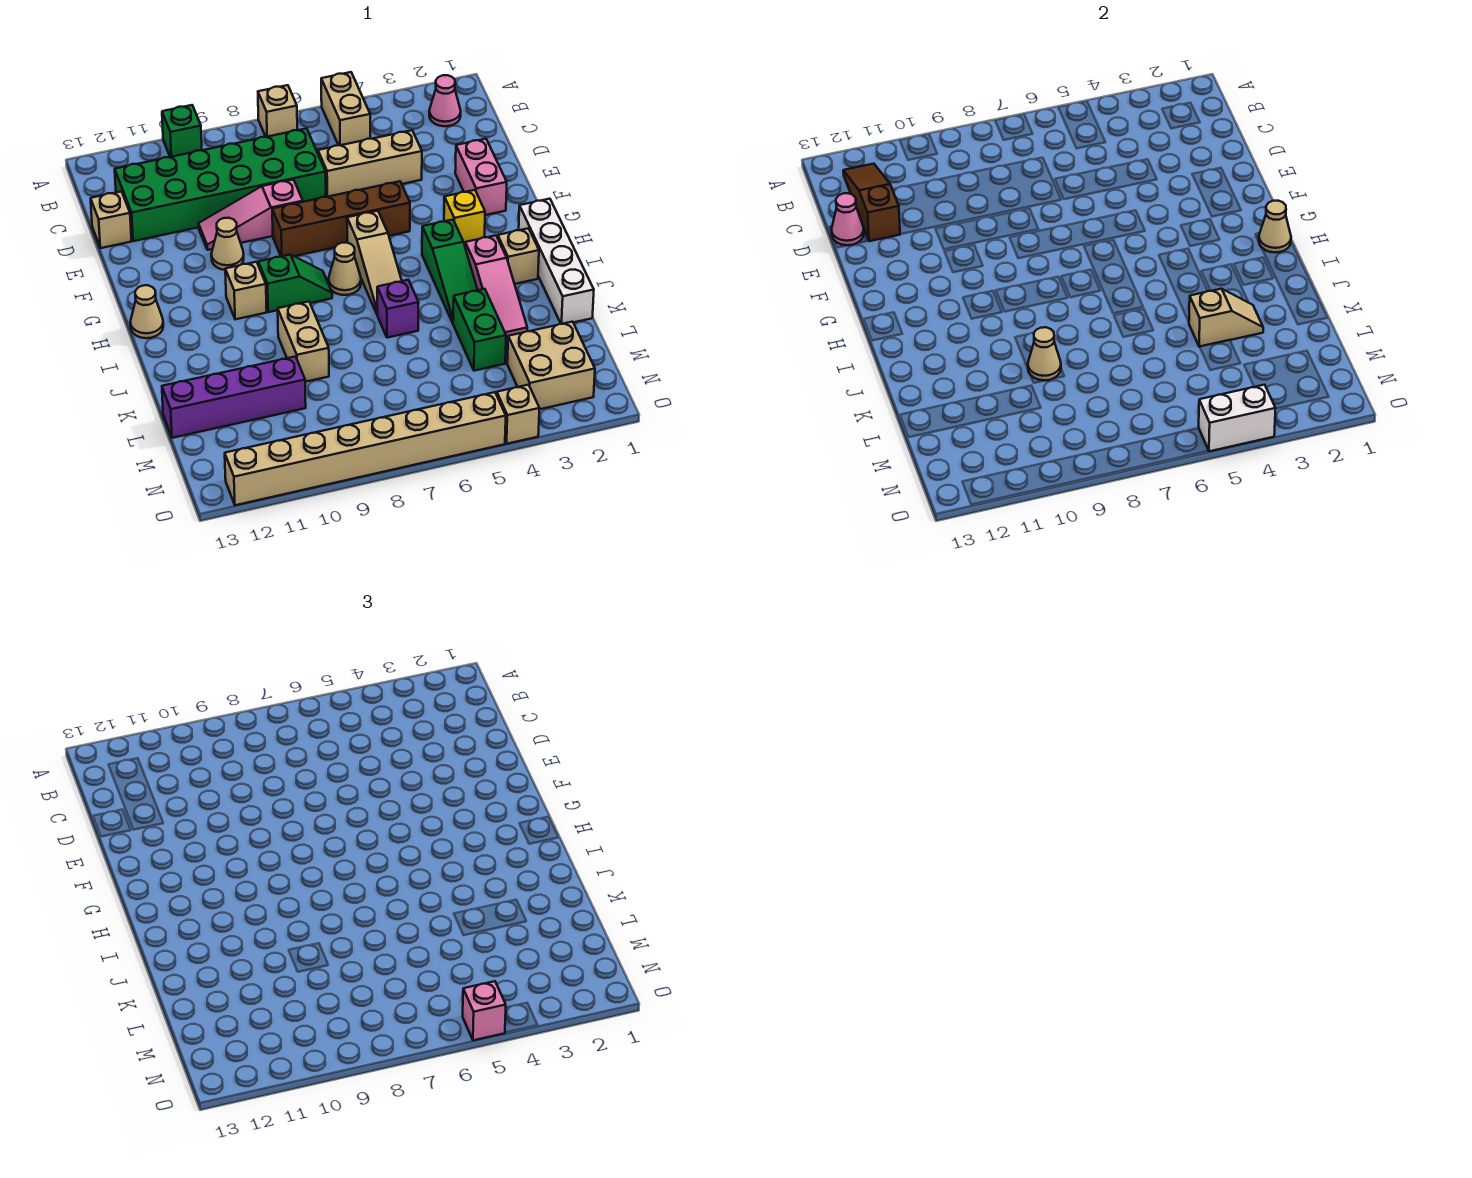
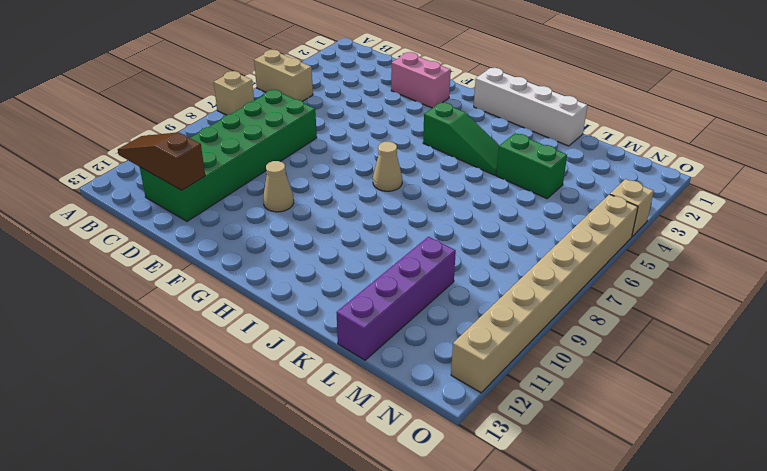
none -> green 1x1 brick [162,105,202,157]
none -> pink 1x1 cone [429,75,461,126]
none -> tan 1x3 brick [318,130,422,197]
none -> tan 1x1 brick [91,191,131,248]

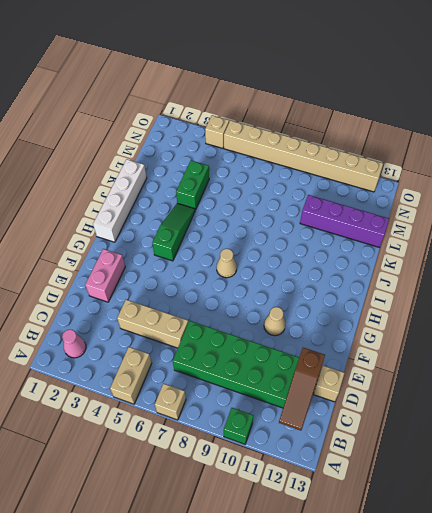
none -> pink 1x3 slope [199,180,303,250]
none -> brown 1x4 brick [272,181,410,256]
none -> yellow 1x1 brick [444,190,485,244]
none -> tan 1x3 slope [347,211,402,313]

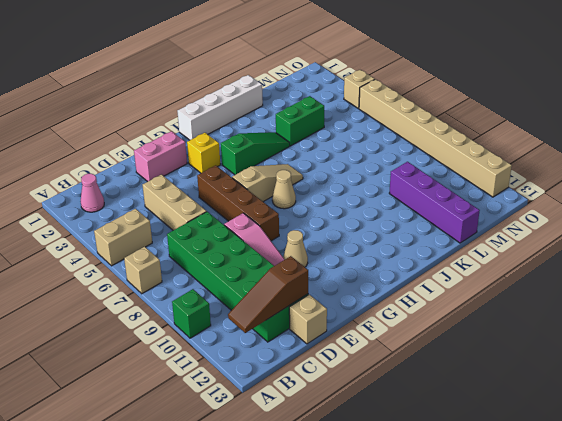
none -> green 1x2 slope [258,255,332,312]
none -> tan 1x1 brick [225,262,267,319]
none -> tan 1x1 cone [130,285,163,338]
none -> tan 1x1 brick [498,228,539,284]

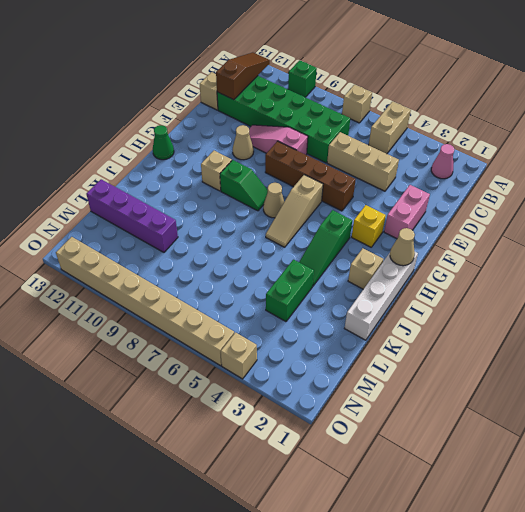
green 1x1 cone [153,125,174,160] -> tan 1x1 cone [130,285,163,338]
none -> pink 1x3 slope [465,235,527,337]
none -> purple 1x1 brick [377,280,419,338]
none -> tan 1x2 brick [278,302,329,382]
none -> tan 2x2 brick [507,322,595,409]

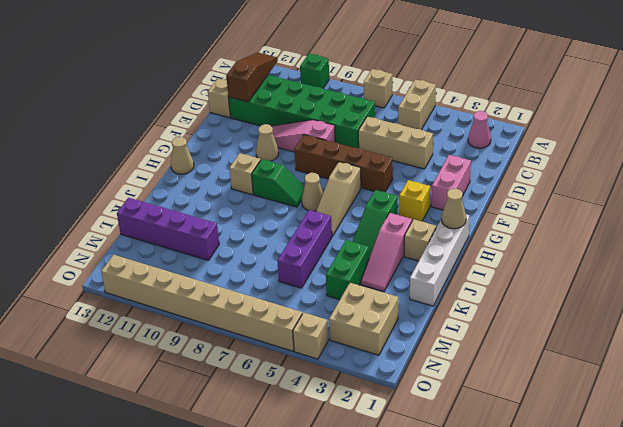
purple 1x3 brick [277,210,332,288] -> purple 1x1 brick [377,280,419,338]
none -> tan 1x2 brick [278,302,329,382]
none -> pink 1x1 cone [831,193,864,245]
none -> tan 1x2 slope [1189,289,1263,347]
none -> tan 1x1 cone [1028,327,1061,380]

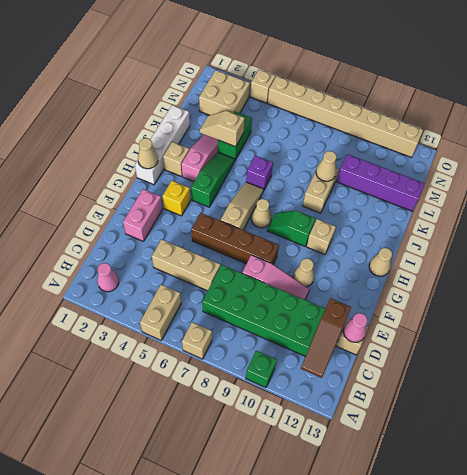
none -> white 1x2 brick [1199,385,1276,451]
none -> pink 1x1 brick [463,981,506,1040]

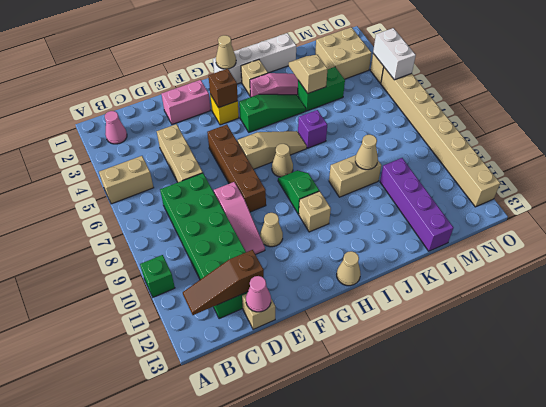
brown 1x1 brick [208,69,238,108] -> none
none -> tan 1x1 brick [258,85,297,137]
none -> pink 1x1 brick [463,981,506,1040]

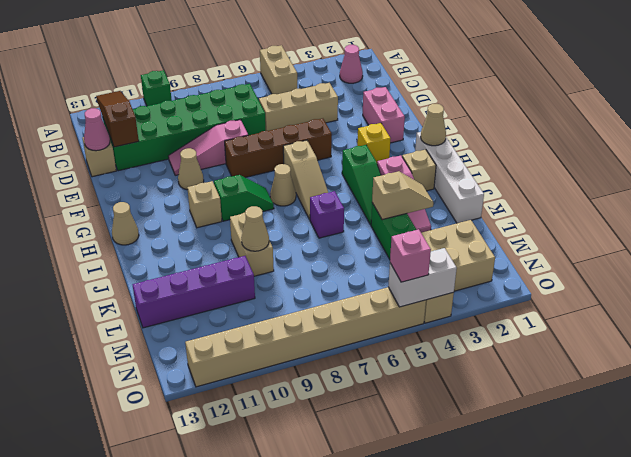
none -> tan 1x1 brick [258,85,297,137]

